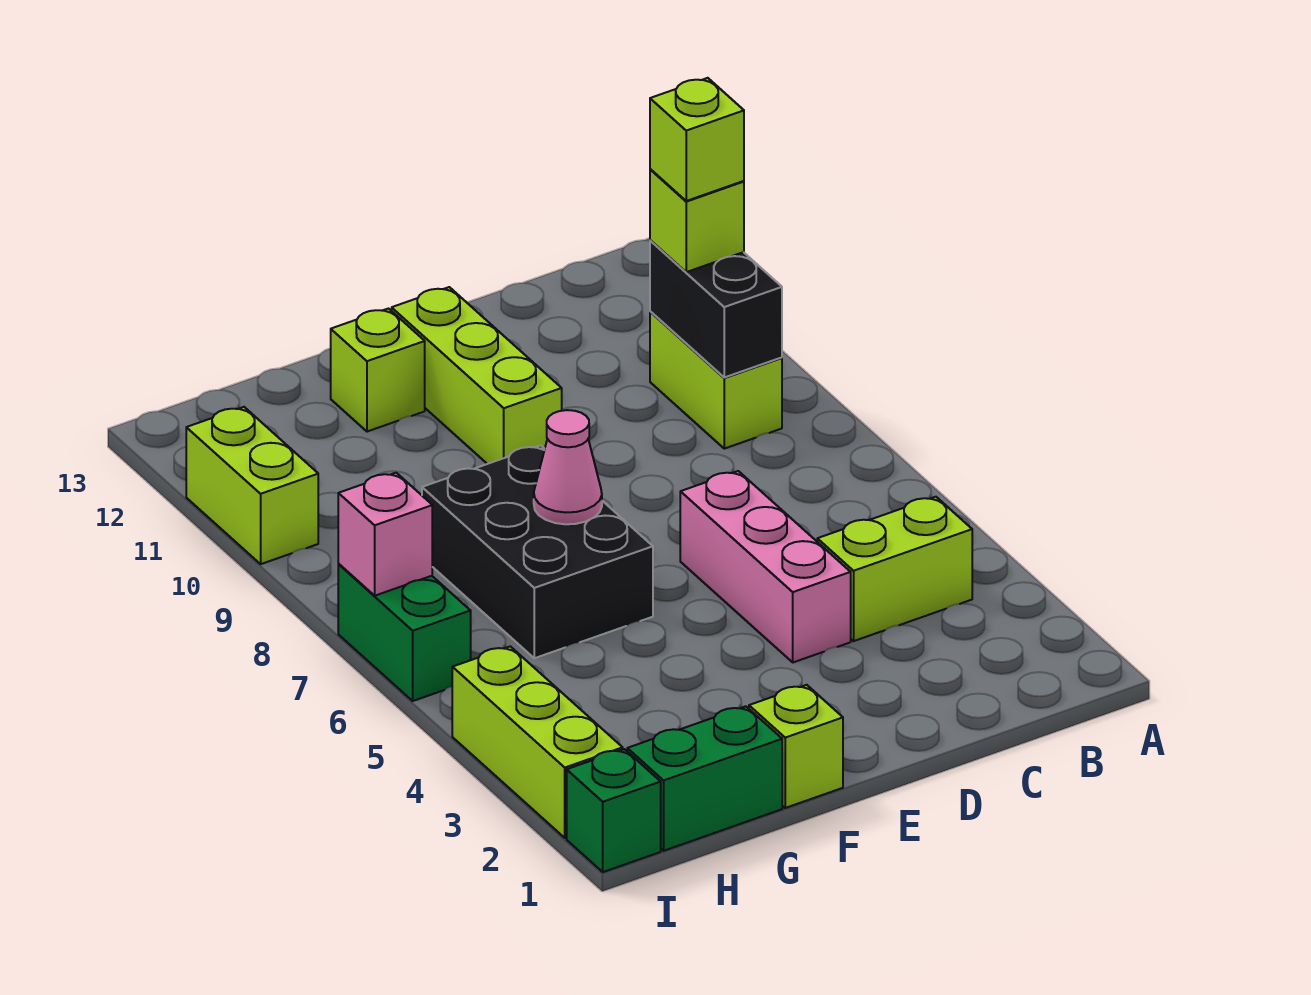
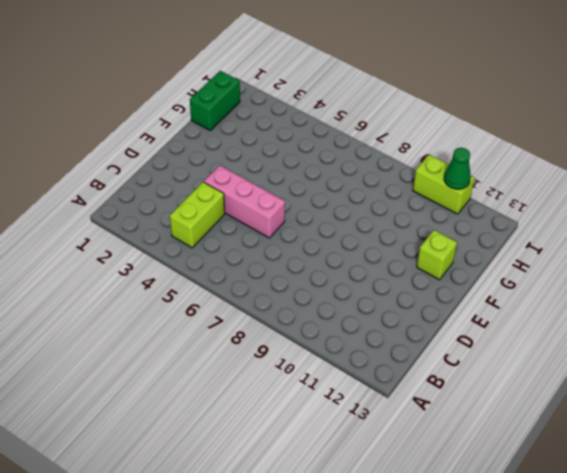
green 1x1 cone [444,148,471,189] -> none
none -> lime 1x2 brick [650,311,782,449]
none -> lime 1x3 brick [392,287,562,464]
none -> lime 1x1 brick [749,685,843,808]

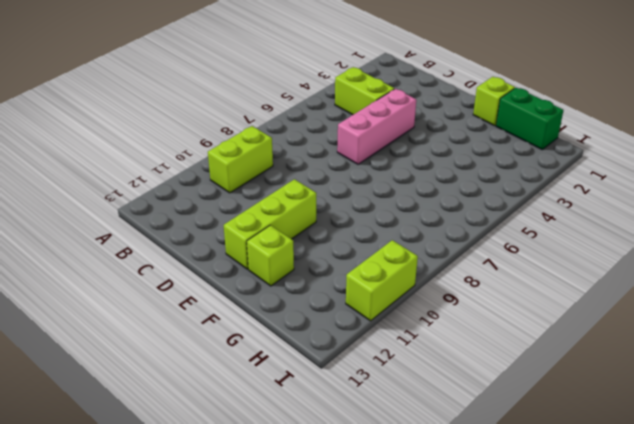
none -> black 2x3 brick [422,445,653,658]
none -> green 1x1 brick [567,749,661,872]
none -> lime 1x3 brick [452,646,623,838]

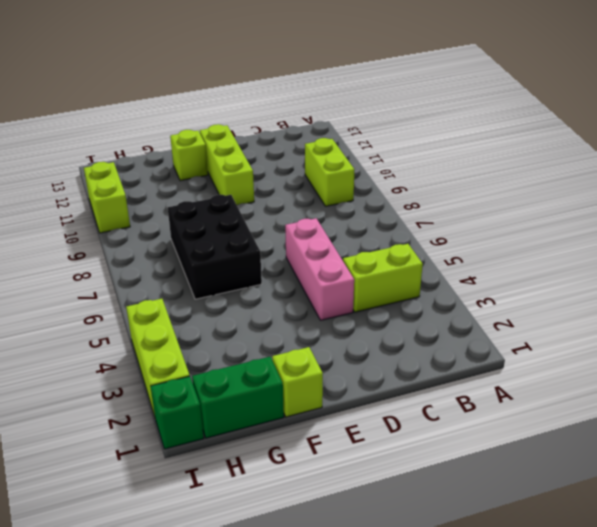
none -> green 1x2 brick [338,564,471,701]
none -> black 1x2 brick [650,240,782,377]
none -> pink 1x1 cone [534,410,602,524]

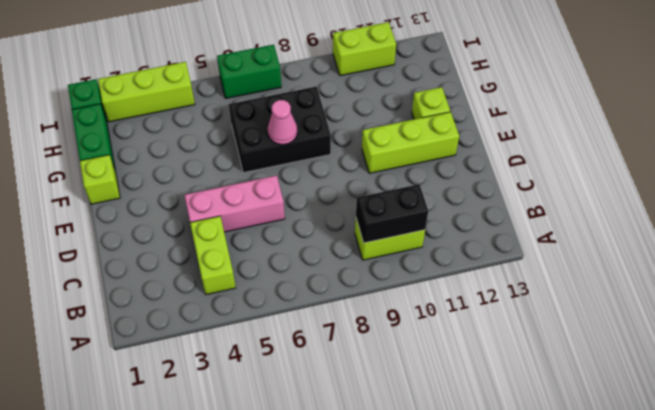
none -> pink 1x1 brick [338,473,432,596]
none -> lime 1x1 brick [650,169,744,272]
none -> lime 1x1 brick [650,78,744,201]

